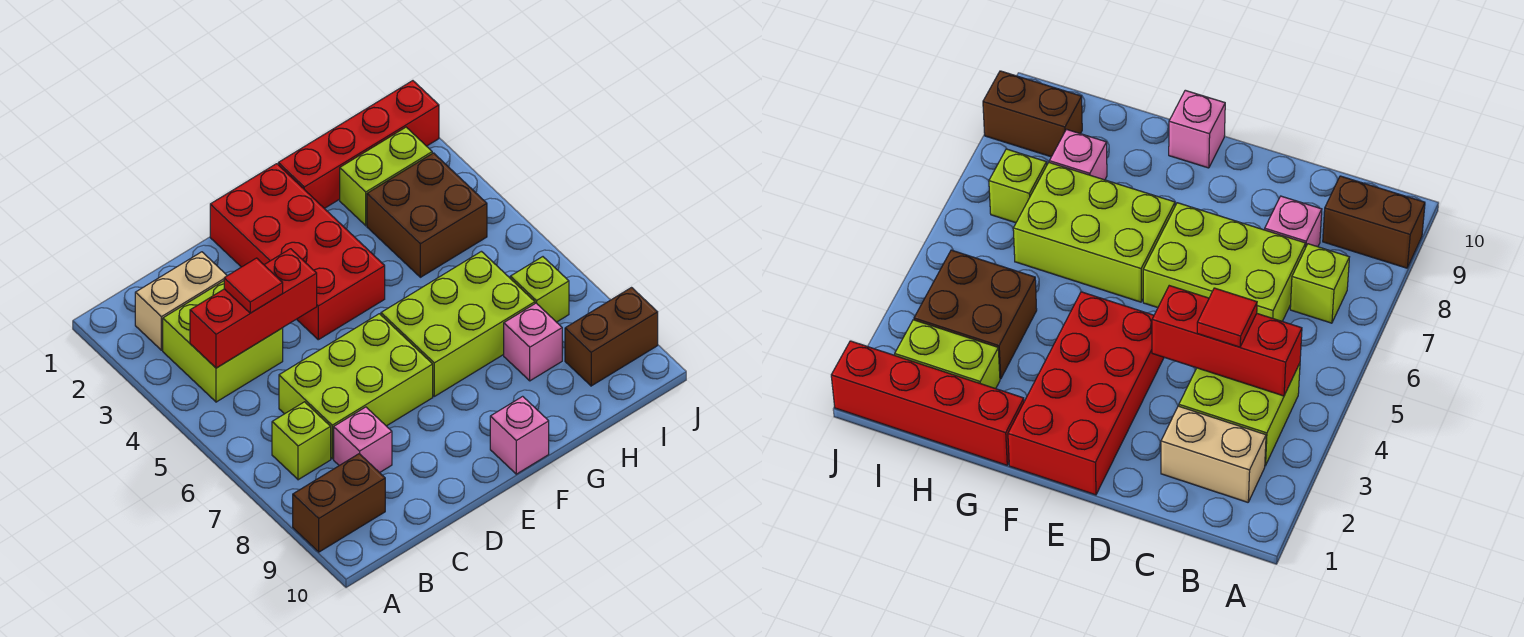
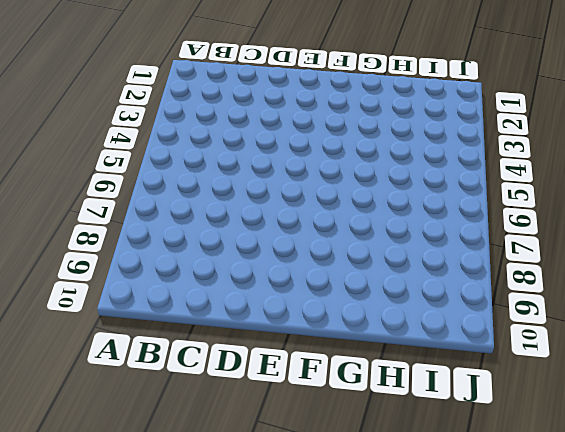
none -> brown 1x2 brick [293,454,385,552]
none -> tan 1x2 brick [135,252,227,350]
none -> lime 2x2 brick [163,281,283,402]

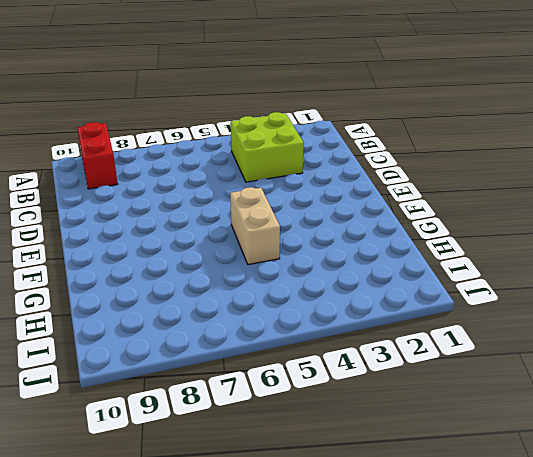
red 1x2 brick [77,122,118,189] -> brown 1x2 brick [293,454,385,552]
tan 1x2 brick [230,187,280,265] -> tan 1x2 brick moved to [135,252,227,350]
none -> lime 1x1 brick [272,402,331,480]
none -> lime 2x3 brick [279,314,433,459]
none -> pink 1x1 brick [334,407,392,473]

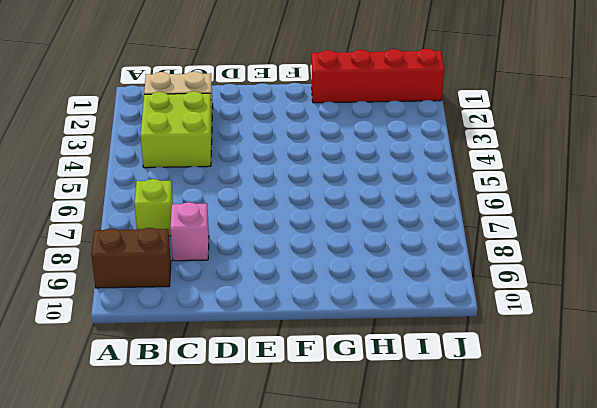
none -> lime 2x3 brick [279,314,433,459]
none -> red 2x4 brick [210,164,385,340]
none -> lime 2x3 brick [381,251,535,396]

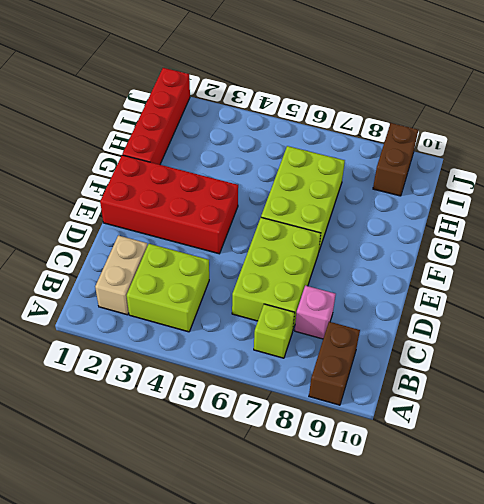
none -> pink 1x1 brick [490,396,549,474]
none -> lime 1x2 brick [340,127,432,226]
none -> brown 2x2 brick [367,153,487,277]

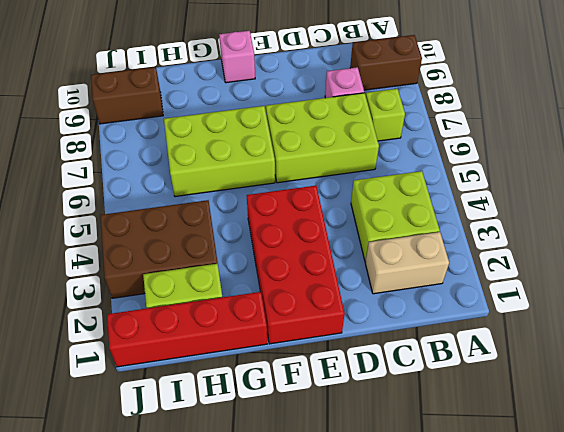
brown 2x3 brick [100,200,218,298] -> brown 2x2 brick [367,153,487,277]
none -> pink 1x1 brick [504,303,562,381]
none -> lime 1x1 brick [510,257,569,322]
none -> red 1x3 brick [190,249,317,368]

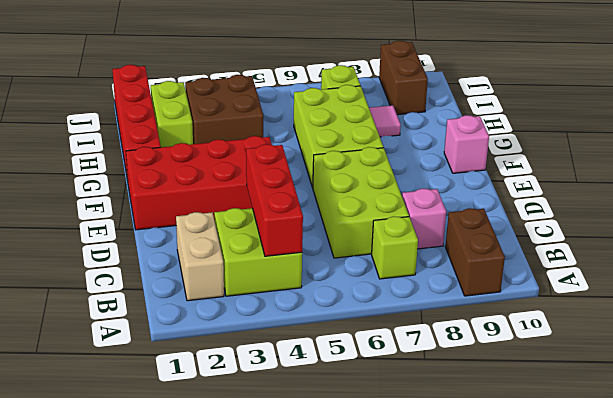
pink 1x1 tile [369,105,401,137] -> pink 1x1 brick [504,303,562,381]
none -> red 1x1 tile [224,258,283,313]

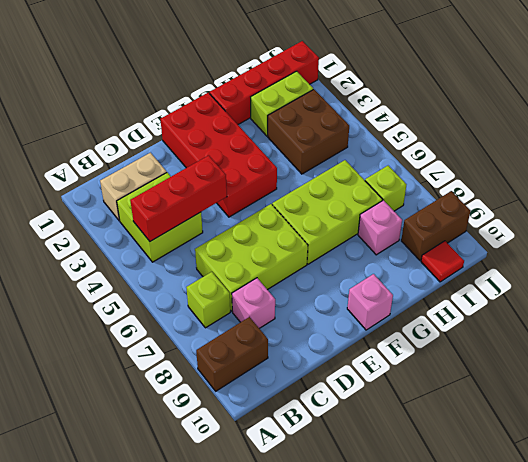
red 1x1 tile [421,241,464,282] -> red 1x1 tile moved to [224,258,283,313]

